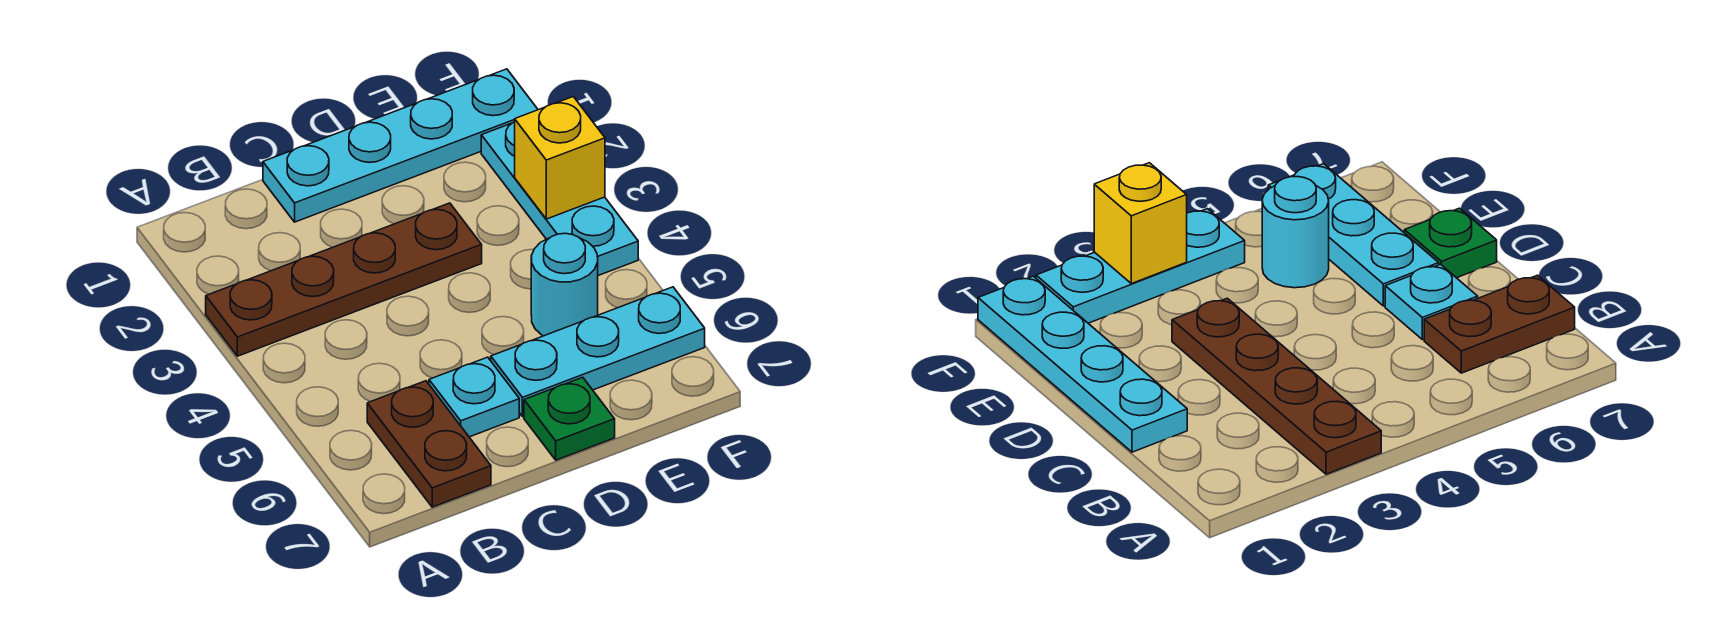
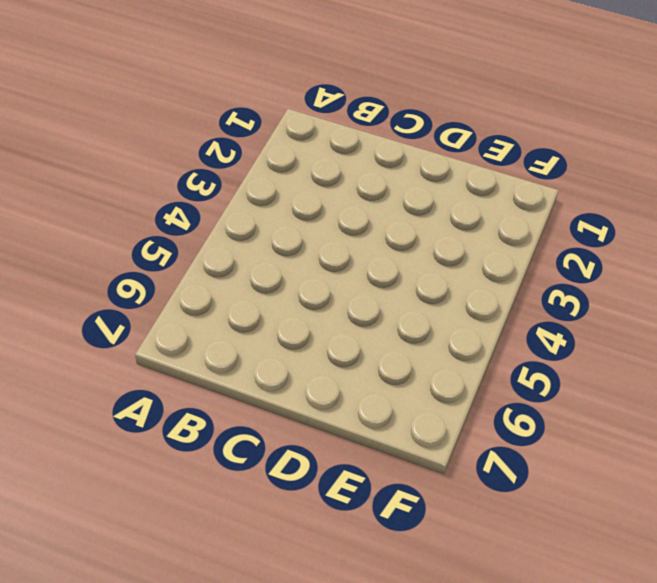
none -> brown 1x4 plate [206,203,482,356]
none -> brown 1x2 plate [367,381,491,507]

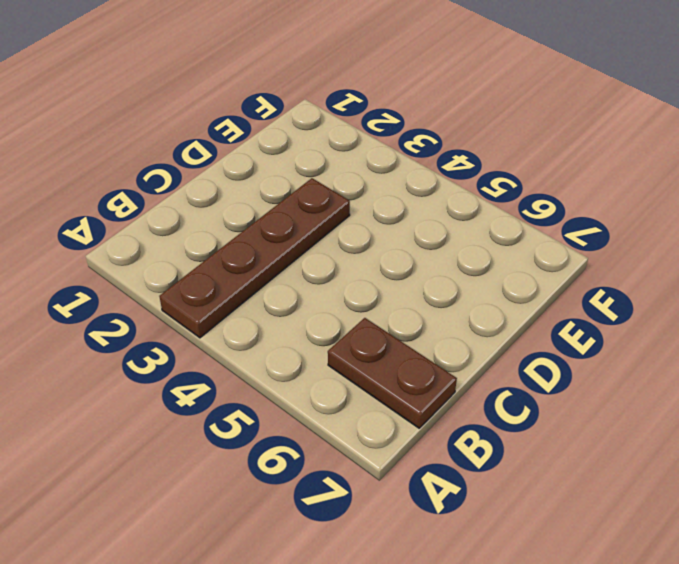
none -> cyan 1x4 plate [263,69,538,222]
none -> cyan 1x1 plate [429,357,519,437]

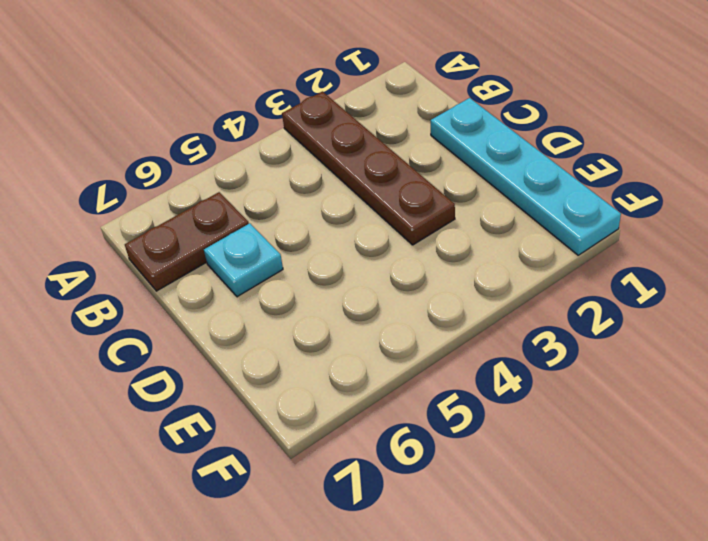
none -> cyan 1x3 plate [491,287,705,417]
none -> green 1x1 plate [524,377,615,460]

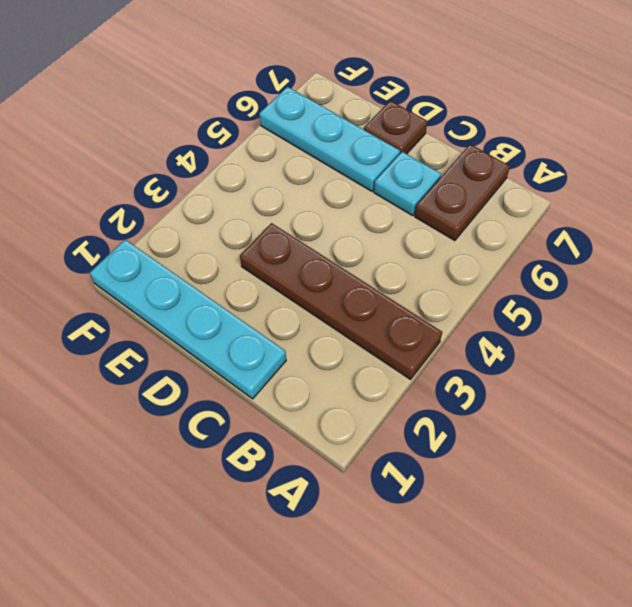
brown 1x1 plate [364,101,427,154] -> green 1x1 plate [524,377,615,460]
none -> cyan 1x1 round brick [531,233,598,336]
none -> cyan 1x3 plate [481,122,638,276]

